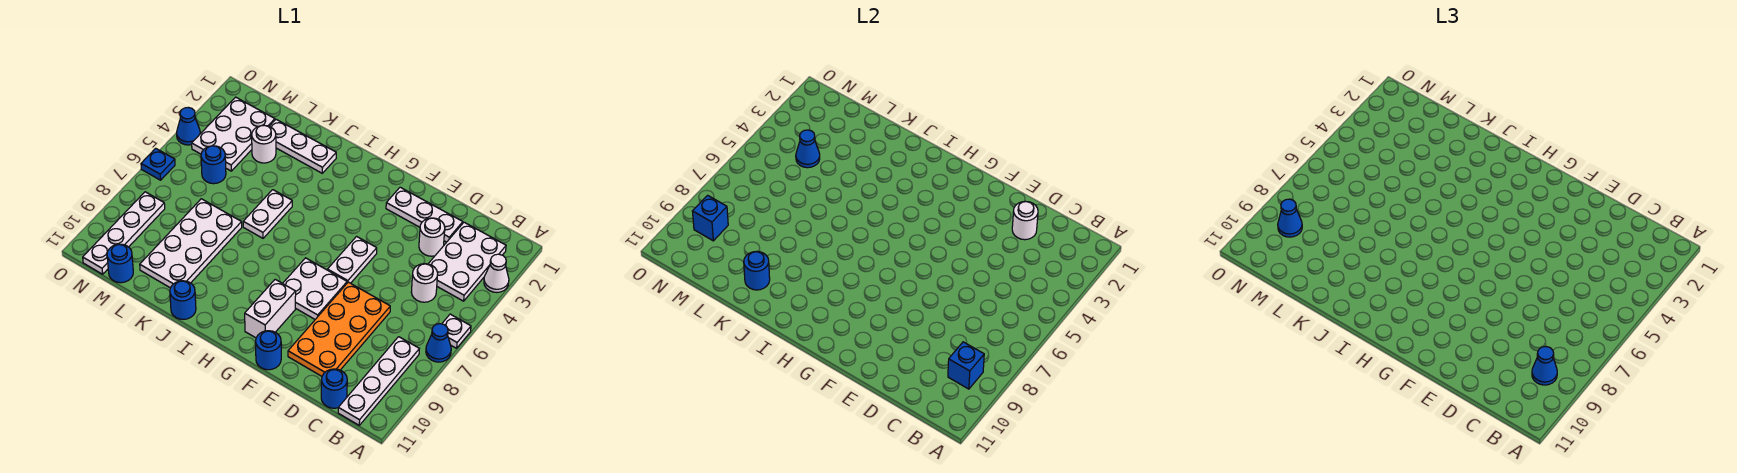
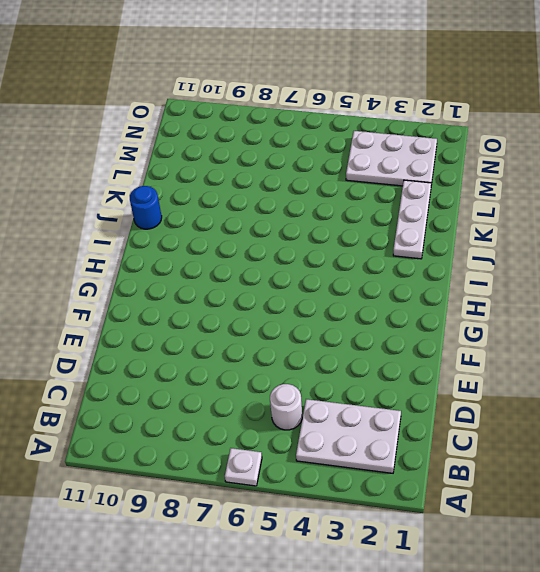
none -> white 1x1 cone [484,254,509,292]
none -> blue 1x1 cone [426,324,451,362]
none -> white 1x4 plate [338,337,419,425]
none -> blue 1x1 round brick [321,369,347,408]

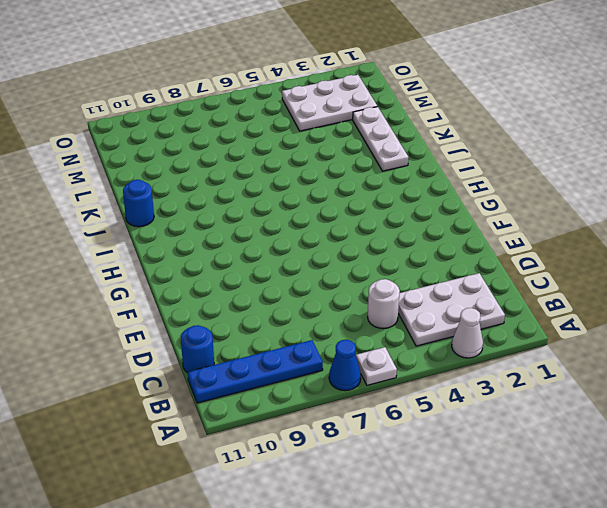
blue 1x4 plate [188,340,323,403] -> white 1x4 plate [338,337,419,425]
none -> white 1x3 plate [386,187,463,242]
none -> white 1x1 round brick [419,218,445,256]
none -> orange 2x4 plate [288,282,390,376]
none -> white 1x2 plate [327,237,377,283]

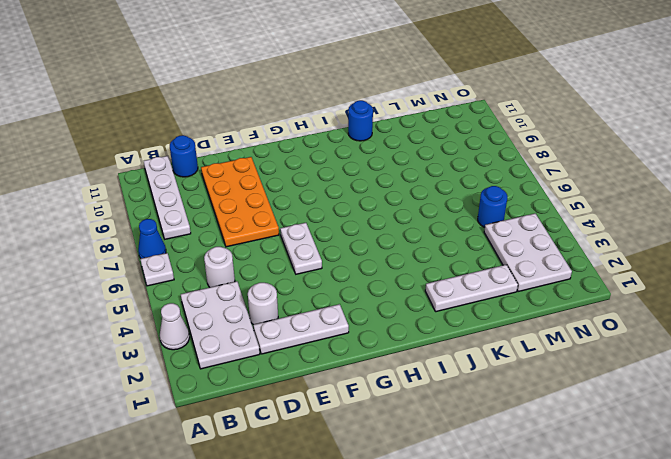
none -> white 2x2 plate [283,258,347,319]
none -> blue 1x1 round brick [256,331,281,370]
none -> white 1x2 brick [245,279,296,338]
none -> white 1x2 plate [243,190,292,238]

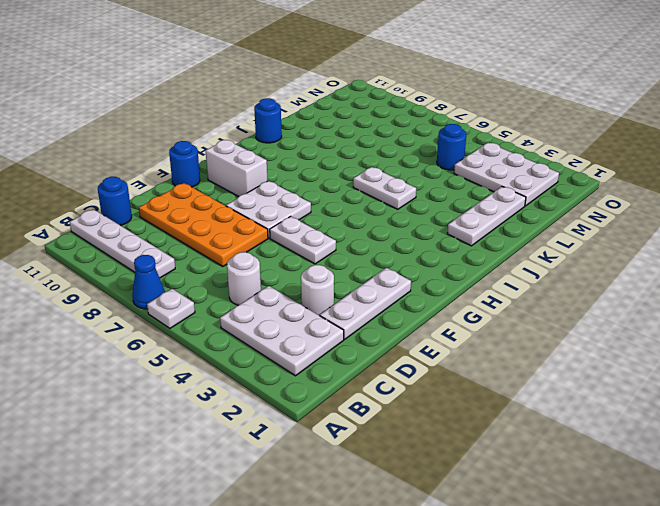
none -> white 1x1 cone [484,254,509,292]
none -> white 2x4 plate [140,199,242,288]
none -> white 1x1 round brick [252,125,276,163]
none -> blue 1x1 round brick [107,244,133,283]

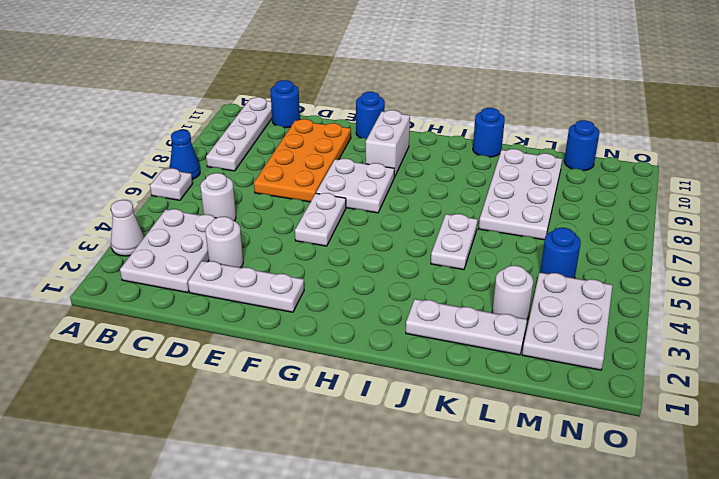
none -> white 1x4 plate [83,192,165,274]
none -> blue 1x1 cone [177,107,200,145]
none -> blue 1x1 plate [141,148,175,180]
none -> blue 1x1 brick [948,342,984,389]

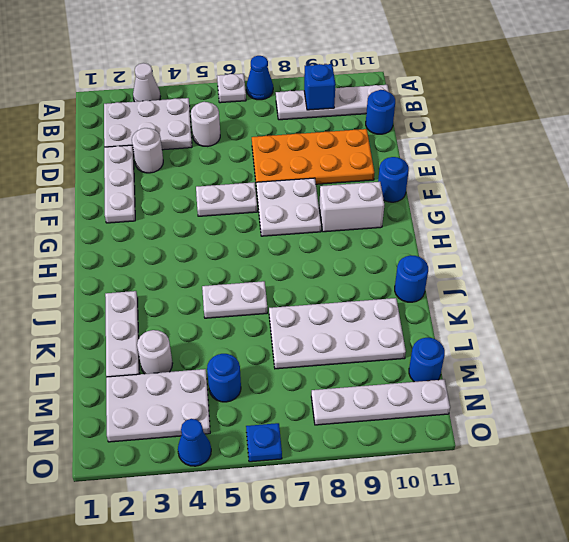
none -> white 1x1 round brick [1012,201,1038,240]
none -> blue 1x1 round brick [744,251,770,290]
none -> blue 1x1 cone [796,130,820,168]
none -> blue 1x1 brick [692,195,728,241]

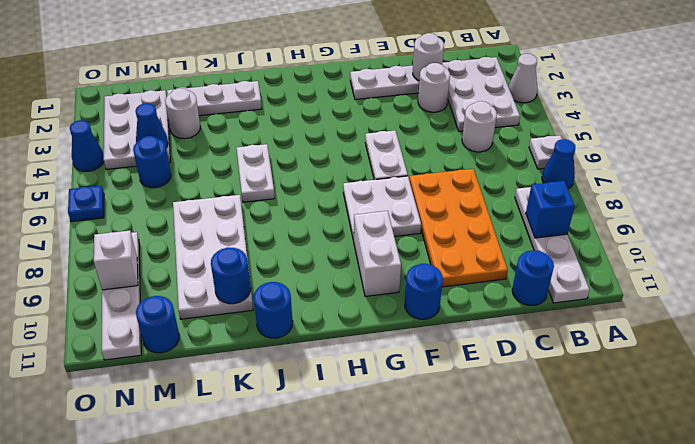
white 1x1 brick [94,230,138,290] -> blue 1x1 brick [692,195,728,241]
none -> blue 1x1 cone [1532,347,1557,385]
none -> blue 1x1 cone [1278,199,1302,237]

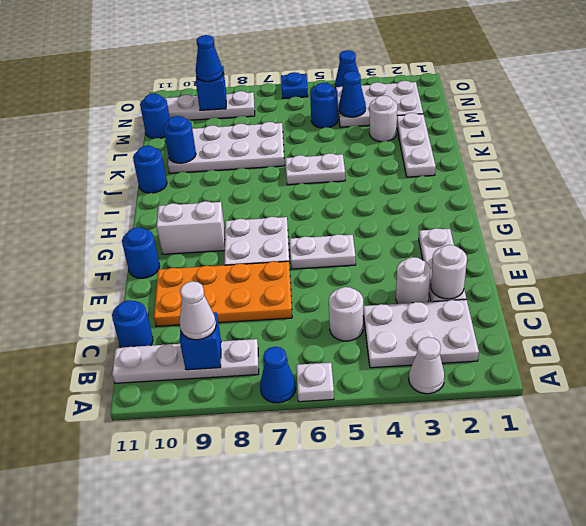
white 1x1 cone [180,281,216,340] -> blue 1x1 cone [1532,347,1557,385]

